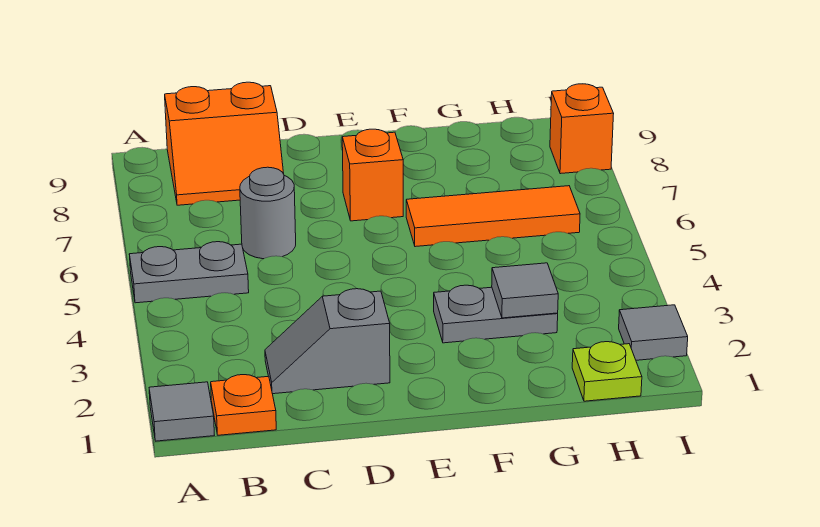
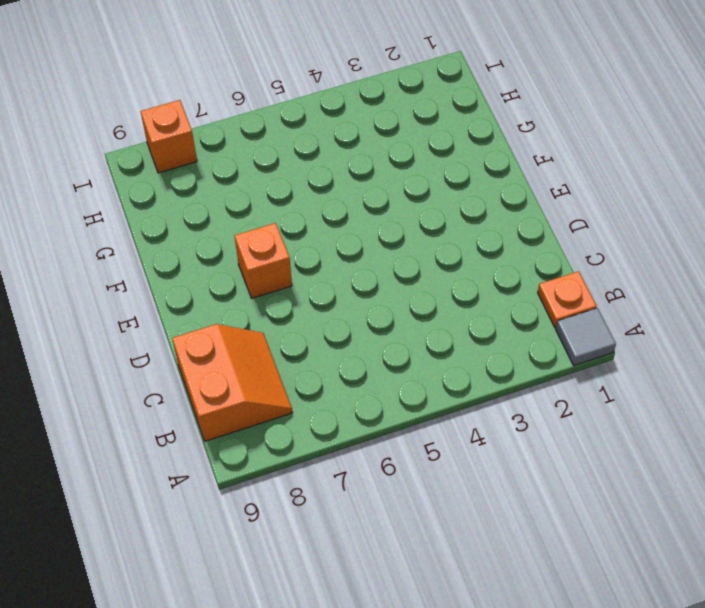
none -> grey 1x2 plate [129,242,249,303]
none -> grey 1x2 slope [265,289,390,394]
none -> grey 1x1 round brick [240,167,296,259]

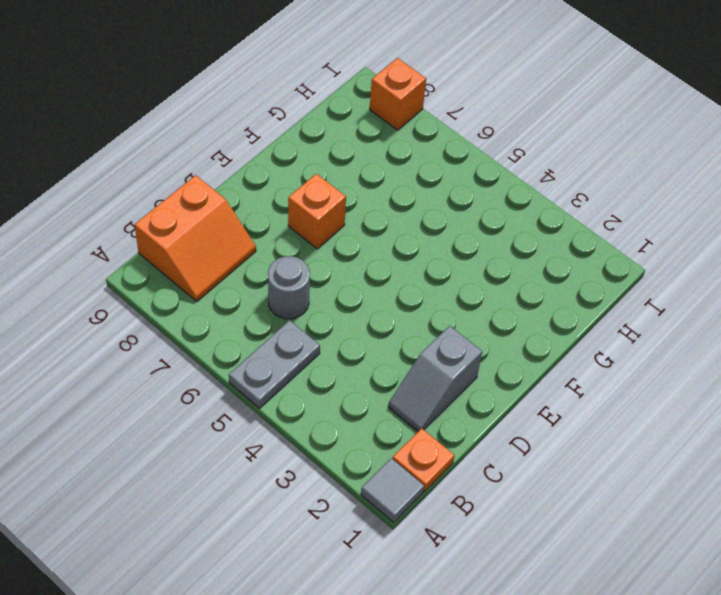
none -> grey 1x2 plate [434,285,558,343]
none -> orange 1x3 tile [406,186,580,247]
none -> lime 1x1 plate [572,342,642,401]

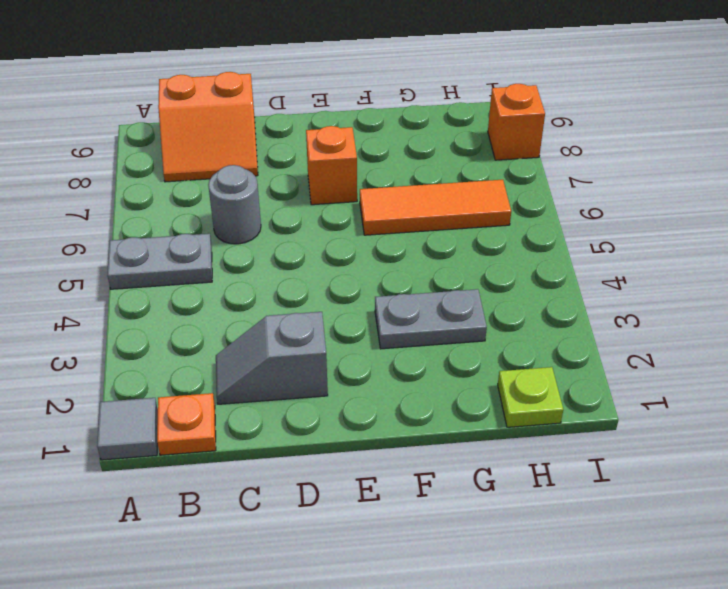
none -> grey 1x1 tile [619,305,688,360]
none -> grey 1x1 tile [492,263,558,318]

